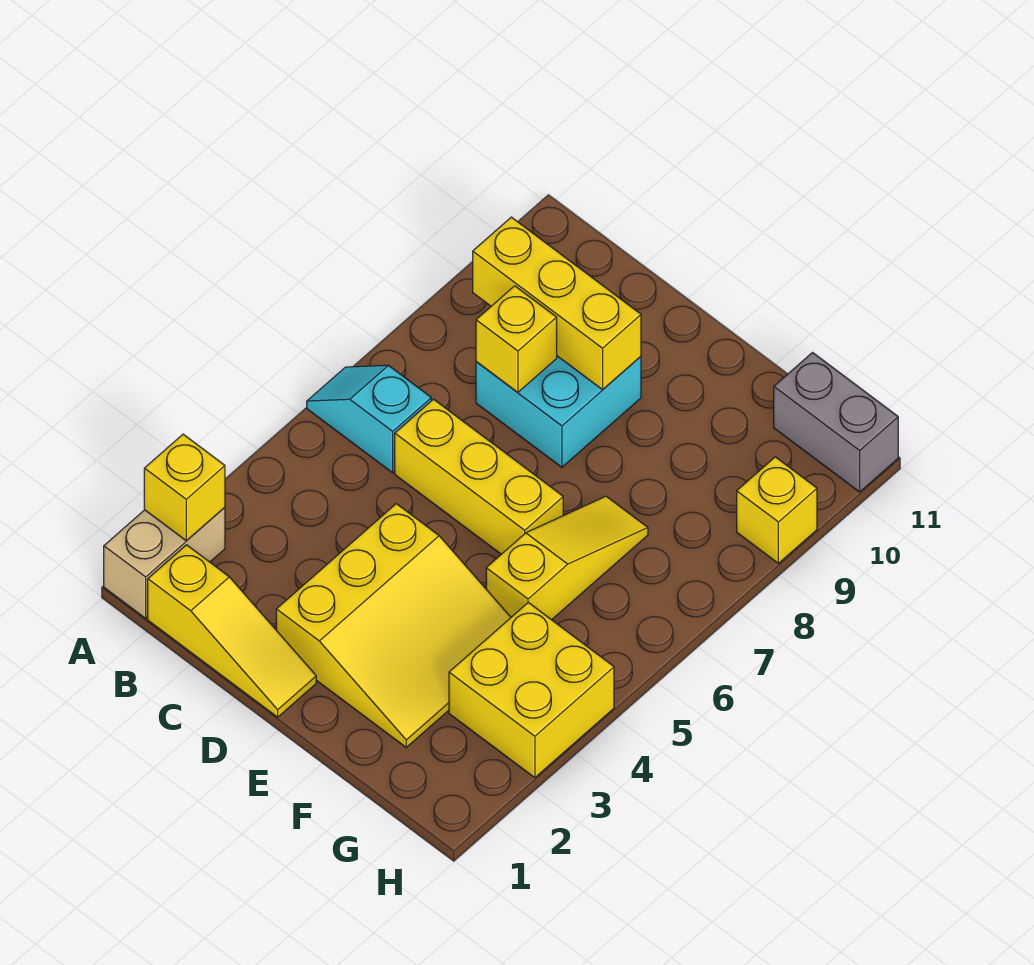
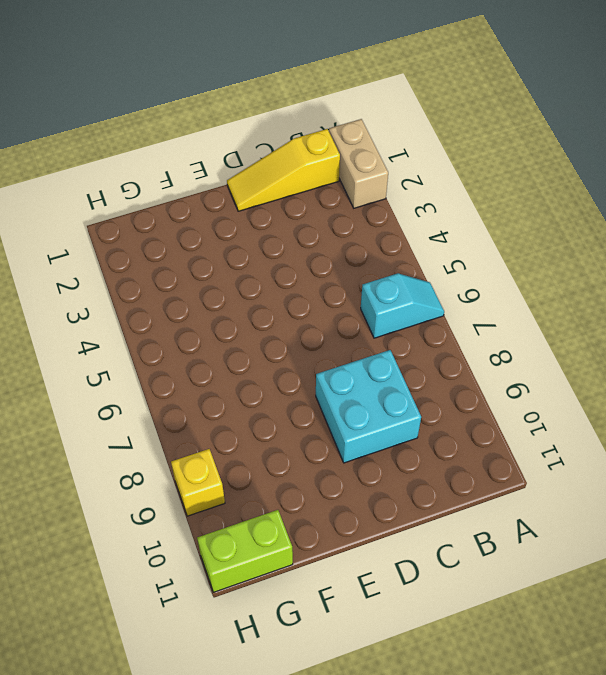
lime 1x2 brick [197,510,293,592] -> grey 1x2 brick [774,353,898,492]
none -> yellow 1x3 brick [395,399,563,554]
none -> yellow 3x3 slope [276,504,511,747]
none -> yellow 1x3 slope [486,496,648,620]

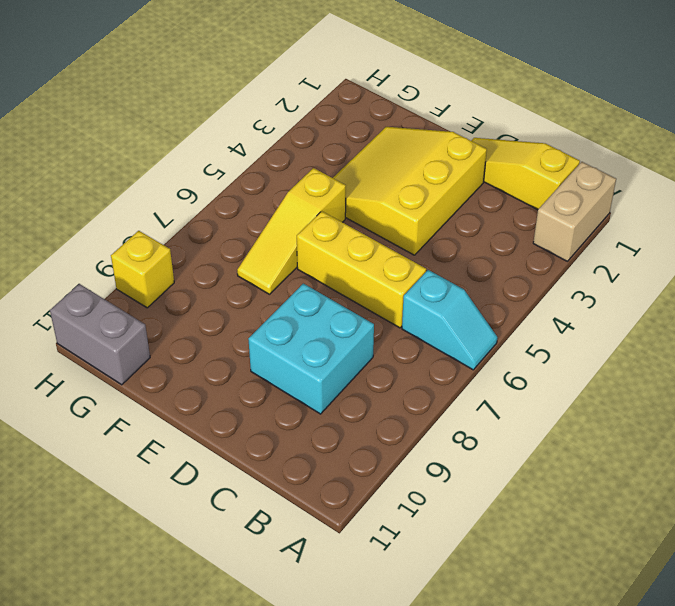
none -> yellow 2x2 brick [449,603,614,778]
none -> yellow 1x1 brick [144,434,225,541]
none -> yellow 1x3 brick [473,217,641,390]

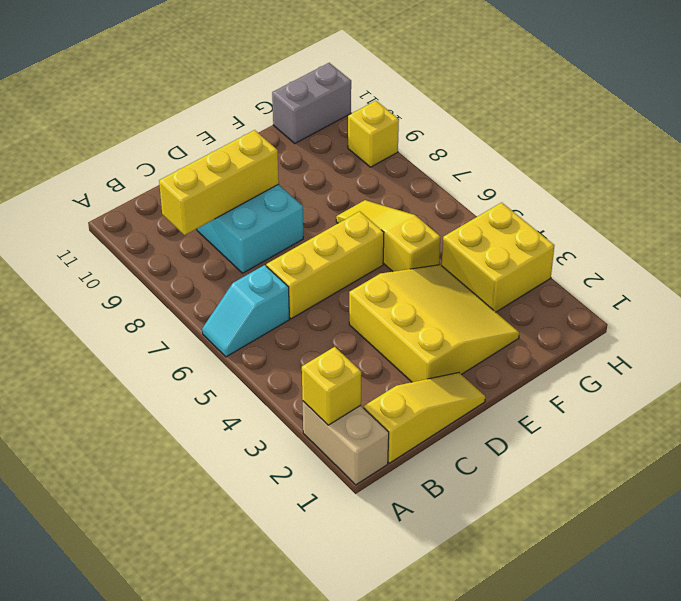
none -> yellow 1x1 brick [476,286,557,392]

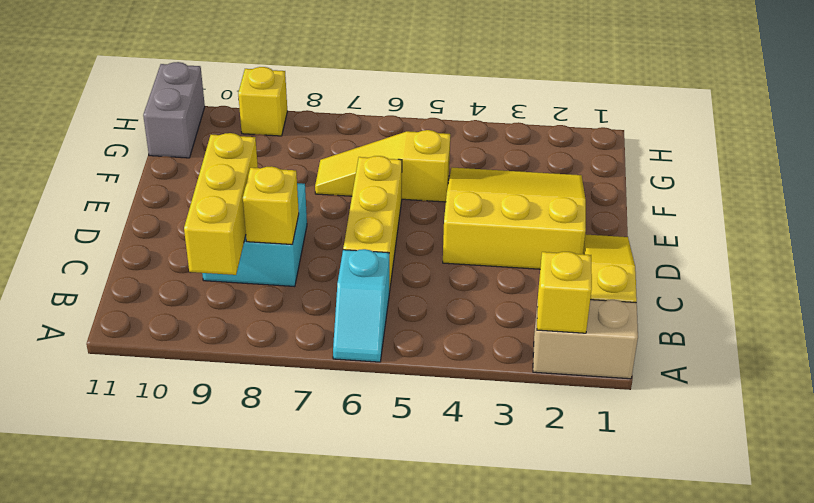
none -> yellow 2x2 brick [449,603,614,778]

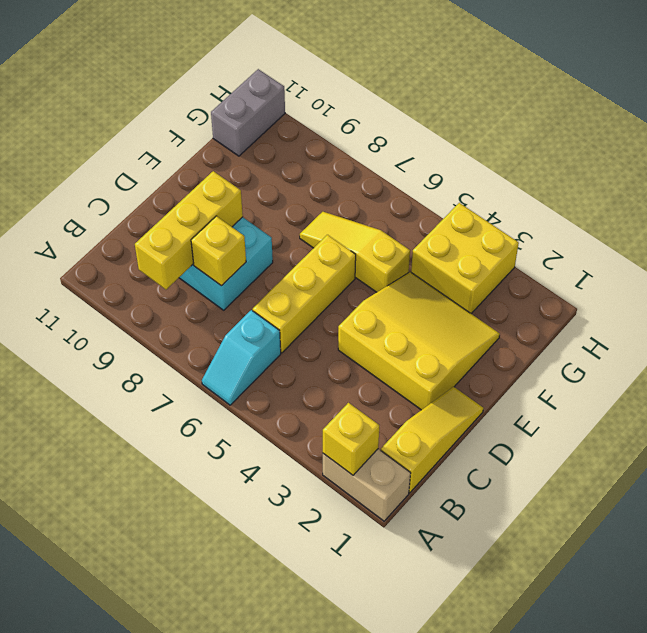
none -> yellow 1x1 brick [737,457,817,563]

